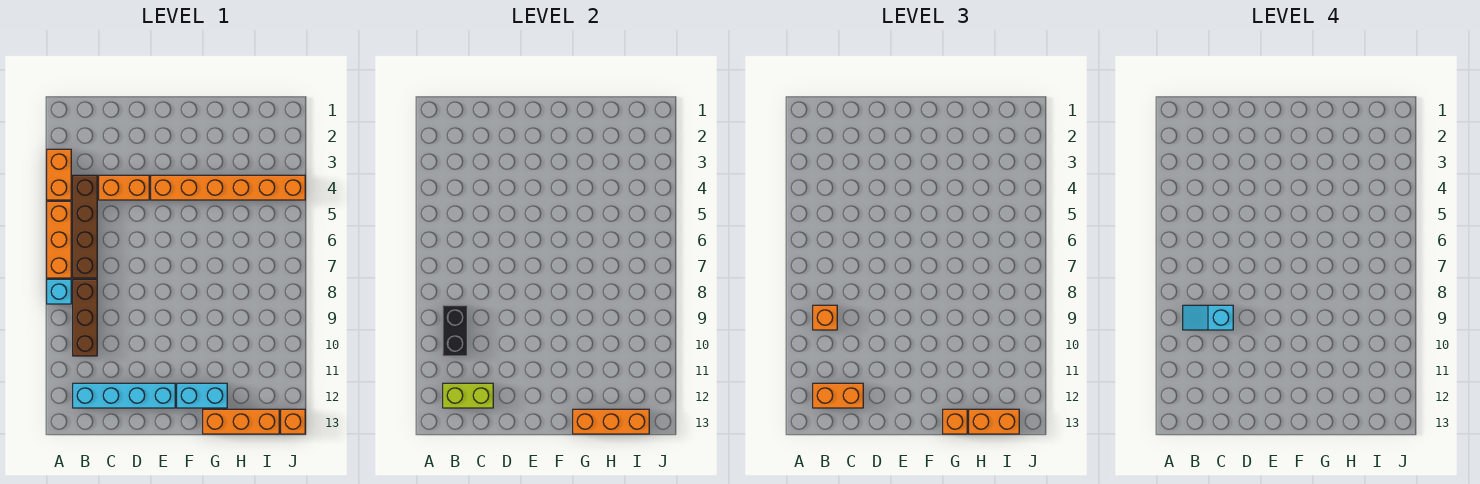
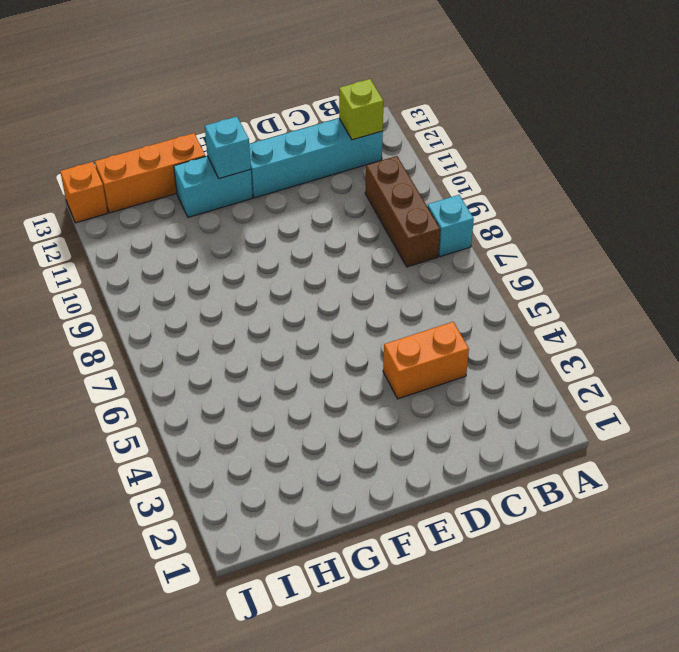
lime 1x1 brick [339,79,384,140] -> lime 1x2 brick [443,383,493,408]
cyan 1x1 brick [205,117,251,179] -> none
none -> orange 1x2 brick [47,149,71,200]
none -> orange 1x3 brick [47,201,71,278]
none -> brown 1x4 brick [73,175,97,278]

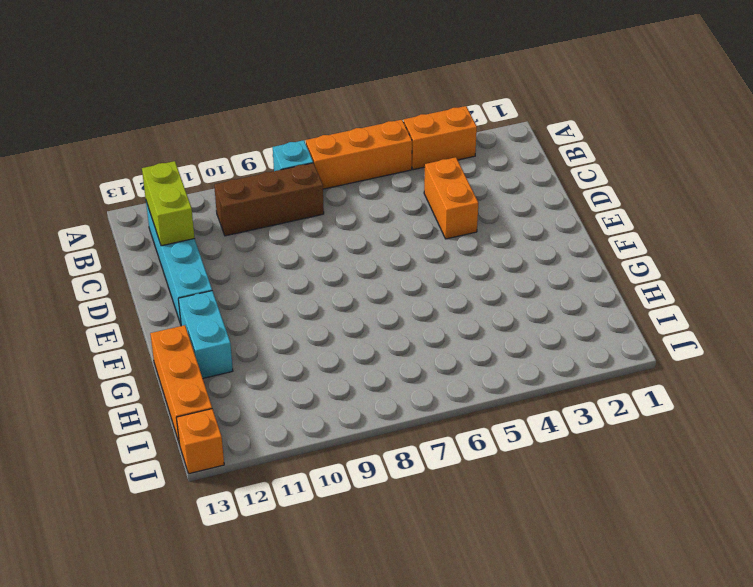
none -> brown 1x4 brick [73,175,97,278]
none -> orange 1x6 brick [151,175,305,200]
none -> black 1x2 brick [443,305,467,356]

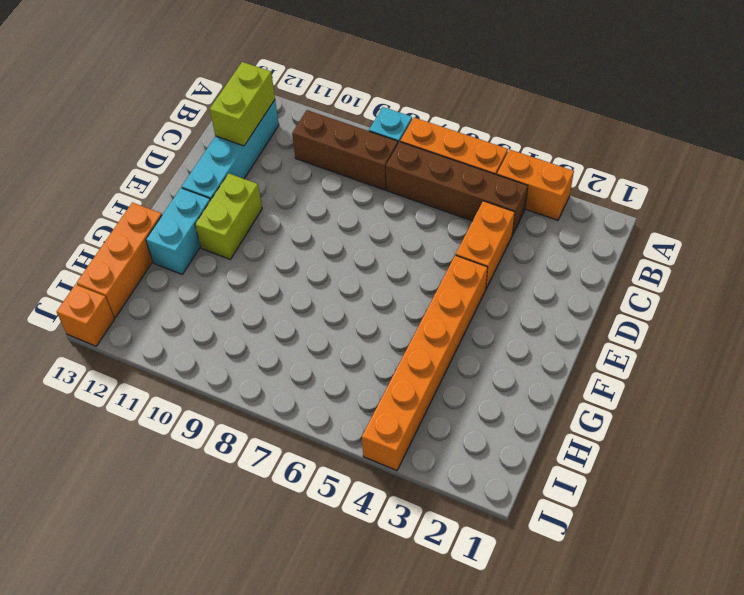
lime 1x2 brick [195,173,262,259] -> none
none -> black 1x2 brick [443,305,467,356]
none -> orange 1x3 brick [573,409,649,434]
none -> orange 1x1 brick [813,305,837,330]

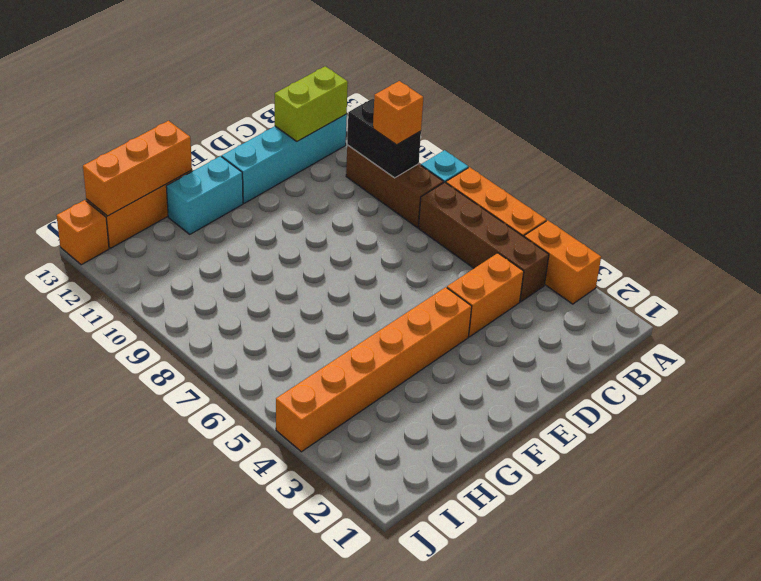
none -> orange 1x2 brick [813,383,863,408]
none -> orange 1x1 brick [943,409,967,434]
none -> orange 1x2 brick [969,409,1019,434]

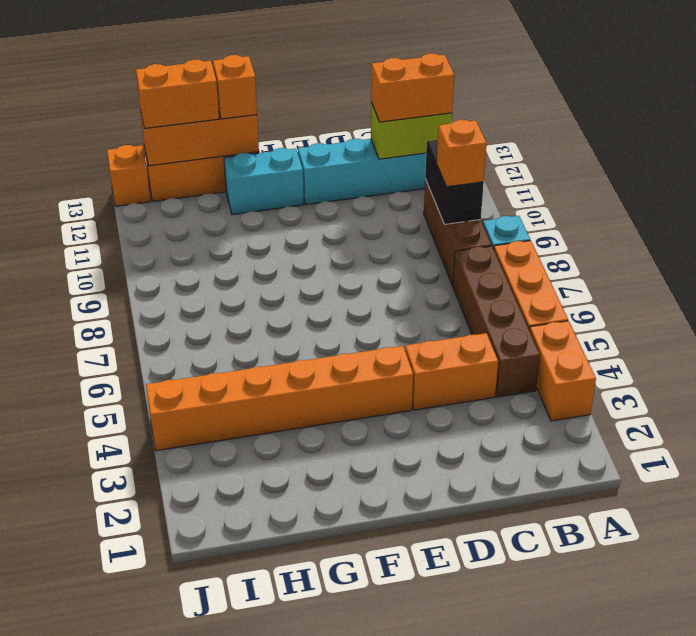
none -> cyan 1x2 slope [1183,305,1233,330]

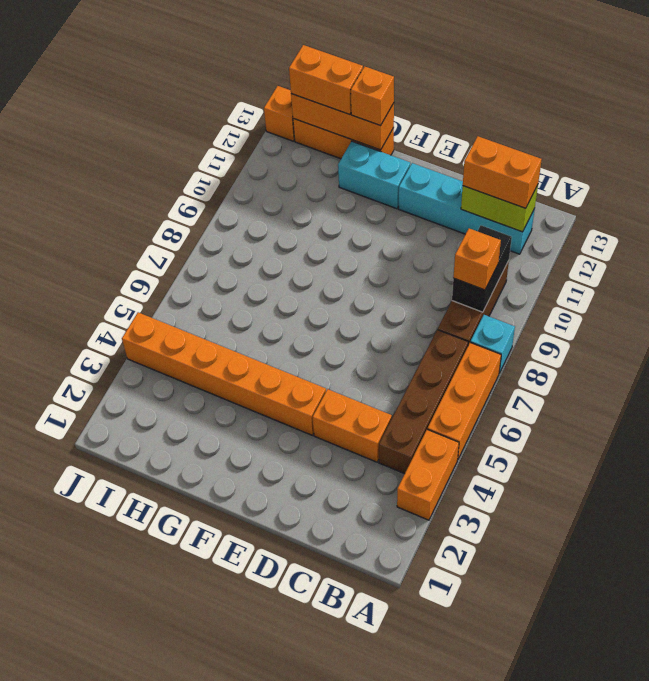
none -> cyan 1x2 slope [1183,305,1233,330]

